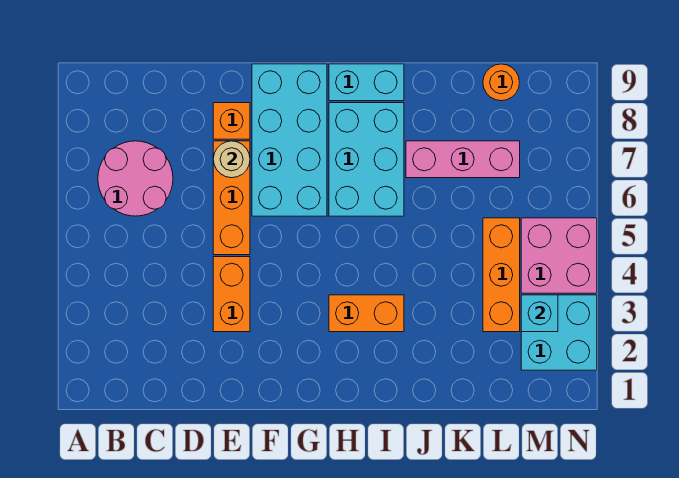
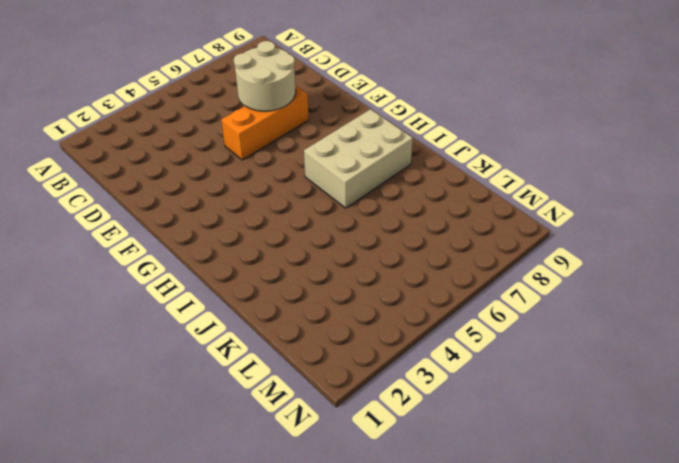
tan 2x2 round brick [234,41,296,111] -> tan 1x1 round brick [213,141,250,178]
tan 2x3 brick [304,109,413,208] -> cyan 2x3 brick [329,103,404,216]
none -> pink 2x2 round brick [98,141,173,216]
none -> orange 1x2 brick [213,257,250,332]
none -> orange 1x1 brick [213,103,250,139]

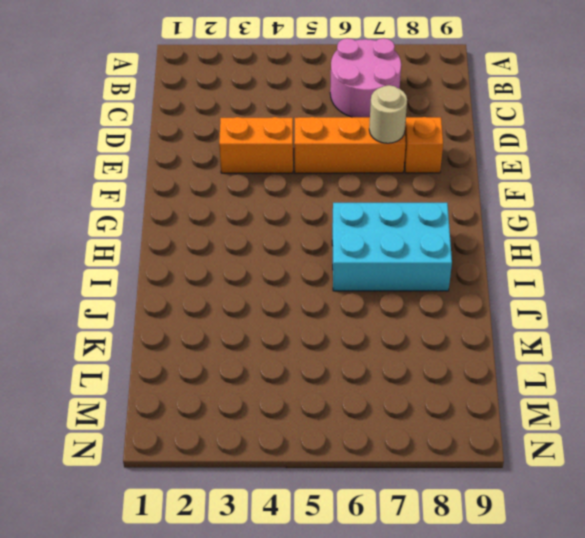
none -> cyan 2x4 brick [252,64,327,216]
none -> orange 1x2 brick [329,295,404,332]
none -> cyan 1x2 brick [329,64,404,101]

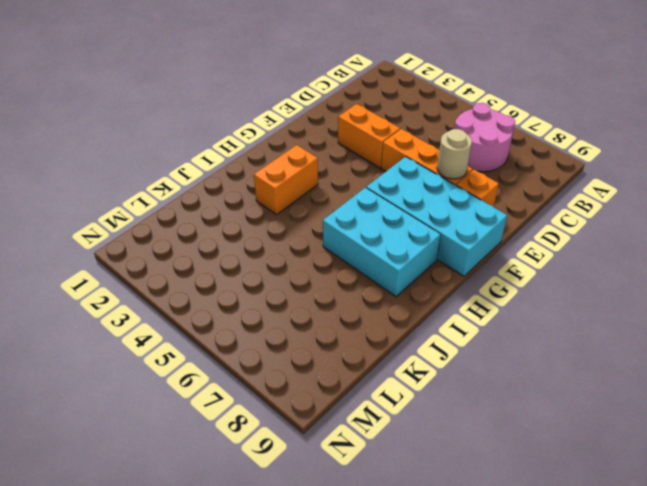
none -> cyan 1x2 brick [329,64,404,101]
none -> pink 1x3 brick [406,141,520,178]
none -> orange 1x3 brick [483,218,520,332]

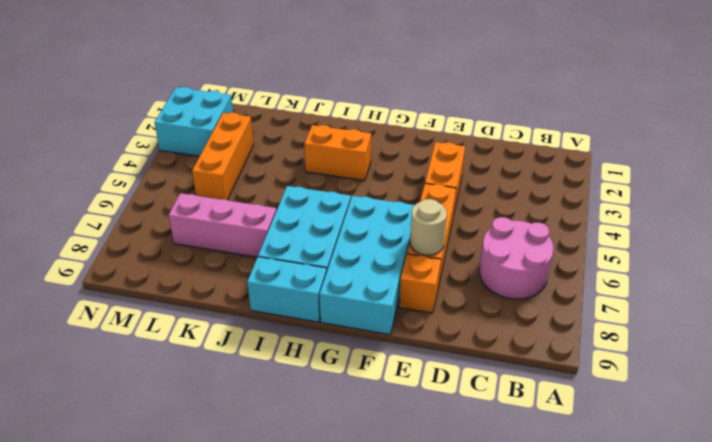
none -> orange 1x1 round brick [483,64,520,101]
none -> pink 2x2 brick [521,218,597,293]
none -> cyan 1x1 brick [521,295,558,332]

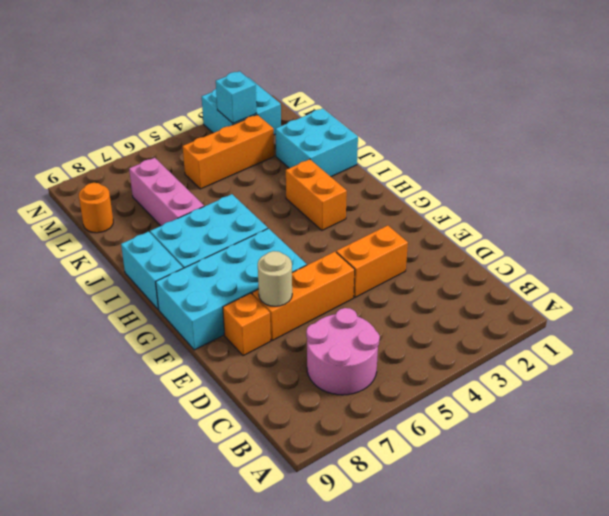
cyan 2x2 brick [276,108,358,177] -> none
none -> pink 2x2 brick [521,218,597,293]

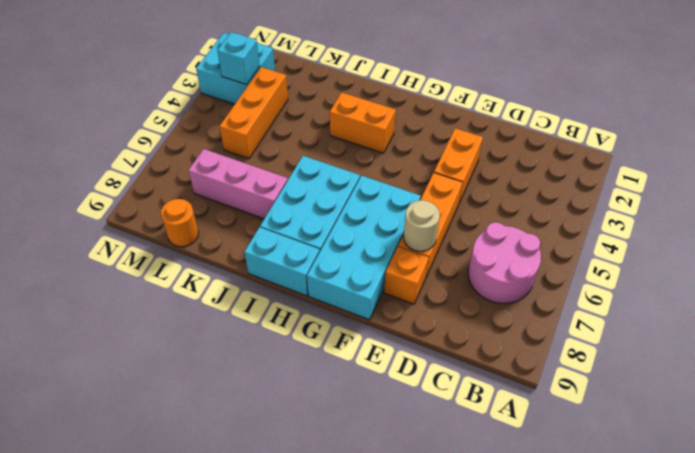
none -> pink 2x2 brick [521,218,597,293]

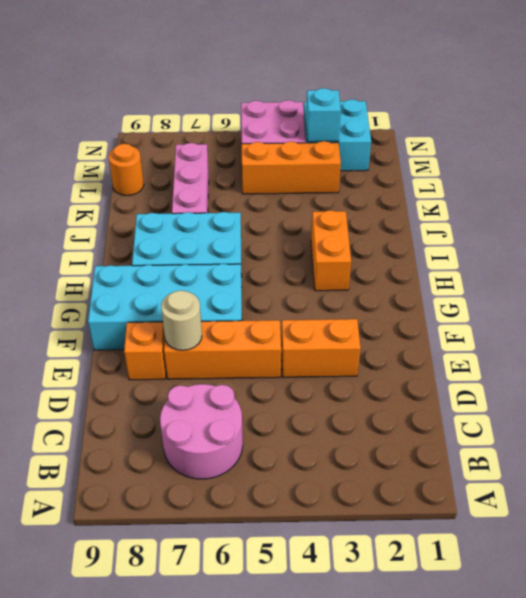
none -> cyan 1x2 brick [329,64,404,101]

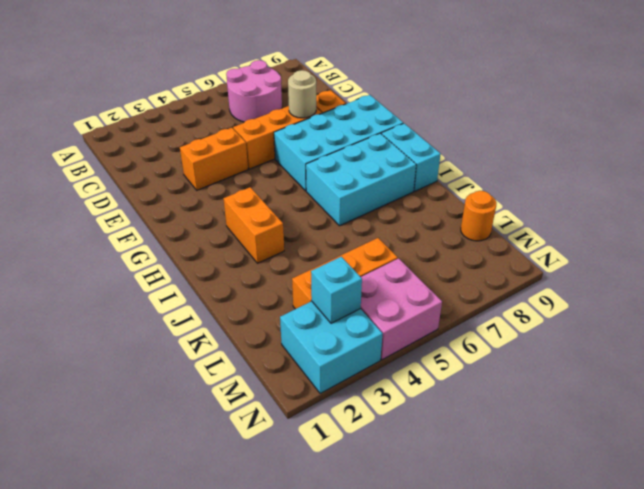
none -> pink 1x3 brick [406,141,520,178]

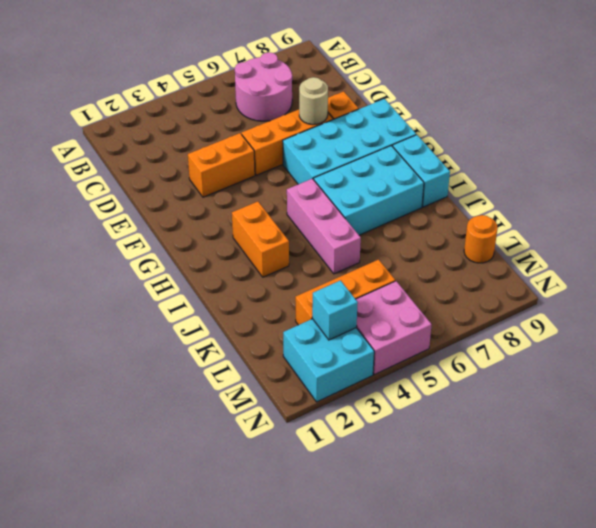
pink 1x3 brick [287,179,361,274] -> pink 1x3 brick moved to [406,141,520,178]

